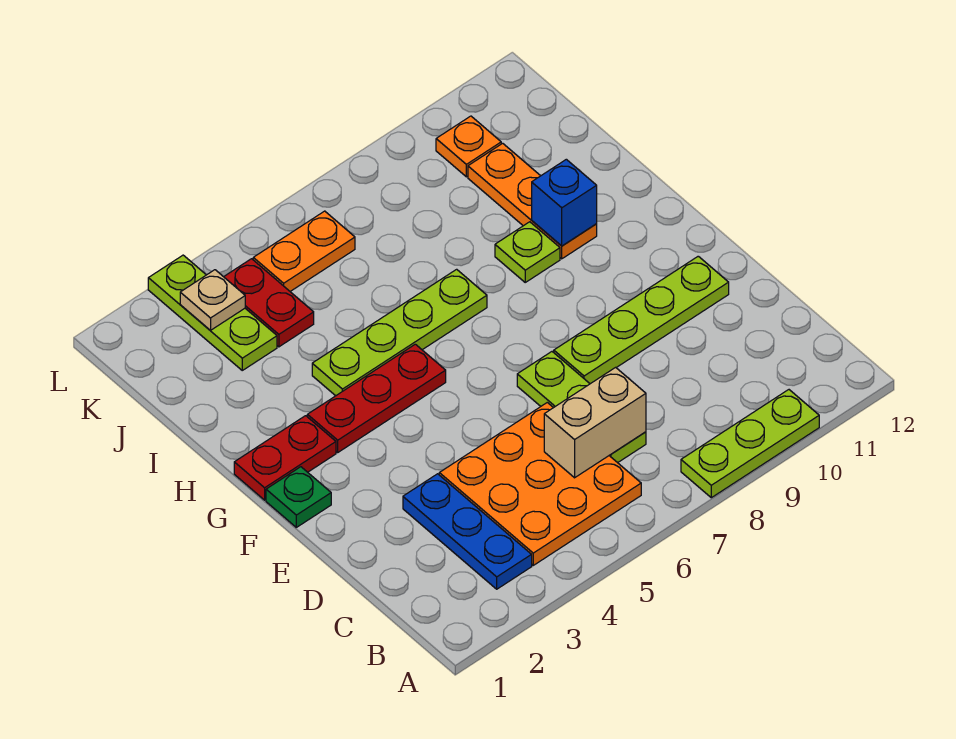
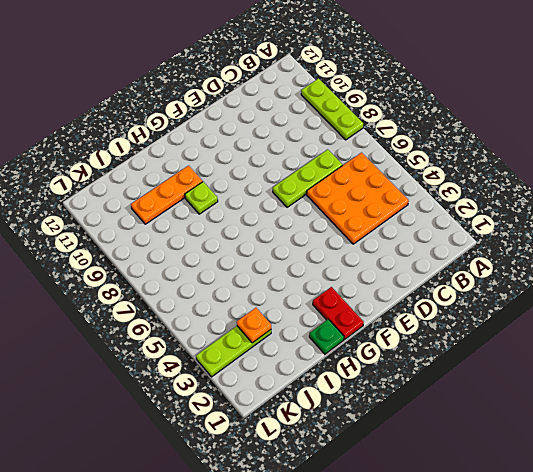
green 1x1 plate [309,319,344,354] -> green 1x1 plate moved to [266,467,331,527]
orange 1x1 plate [237,308,271,343] -> orange 1x1 plate moved to [436,116,501,177]
none -> blue 1x3 plate [403,474,532,589]
none -> lime 1x4 plate [554,256,729,384]
none -> red 1x3 plate [307,344,446,452]

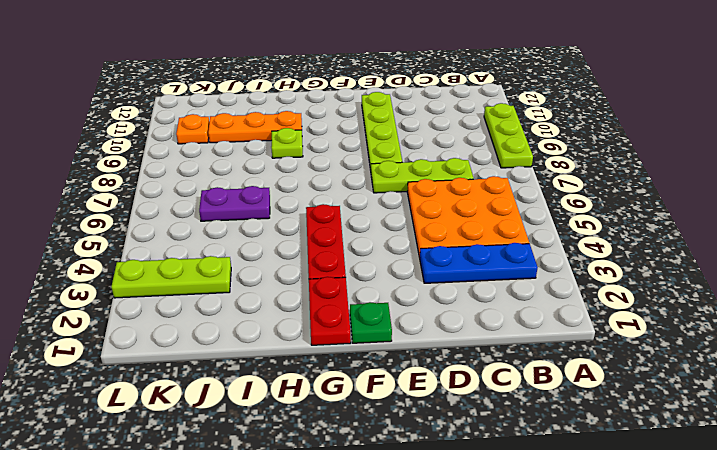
purple 1x2 plate [199,186,270,221] -> none
none -> lime 1x4 plate [312,269,487,396]
none -> red 1x2 plate [224,259,314,347]
none -> orange 1x2 plate [253,211,355,291]

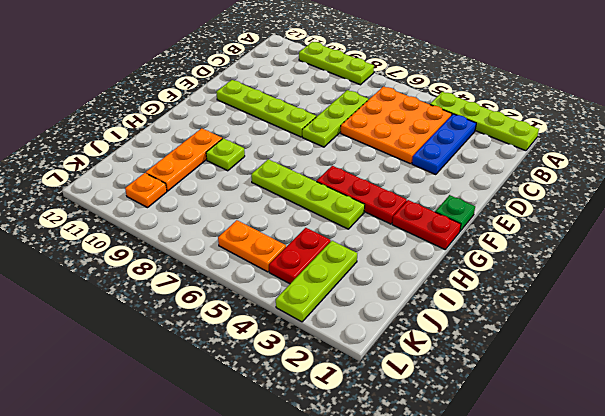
lime 1x4 plate [430,92,539,151] -> none
none -> tan 1x2 brick [544,367,646,478]
none -> blue 1x1 brick [532,159,597,246]
none -> tan 1x1 plate [180,270,245,330]

